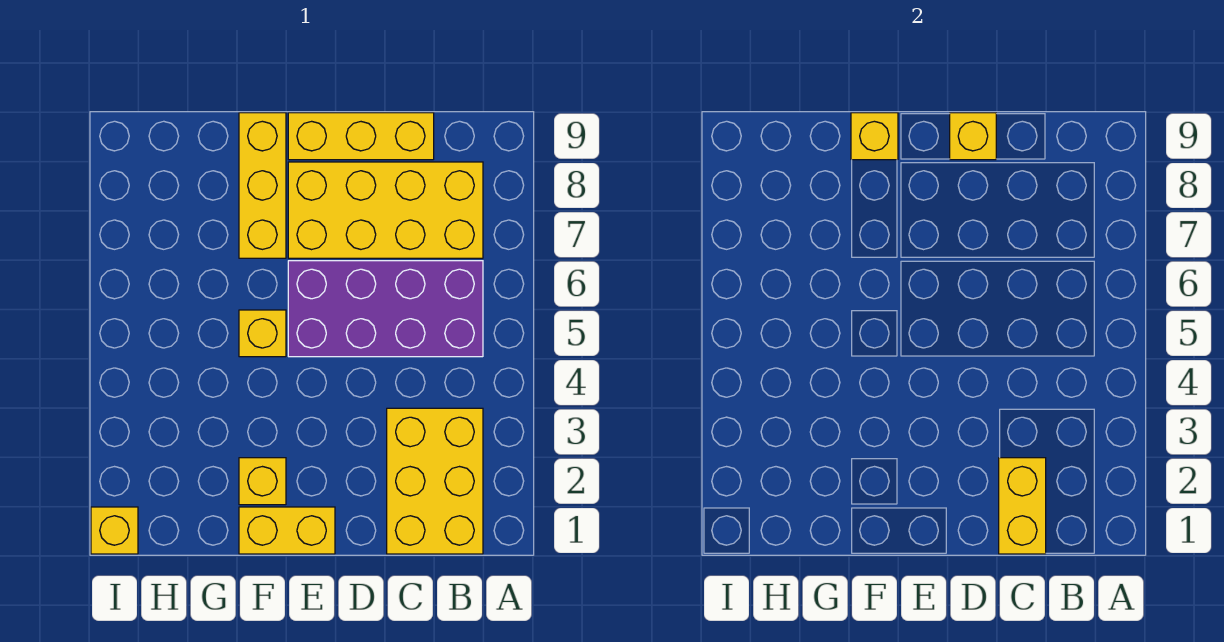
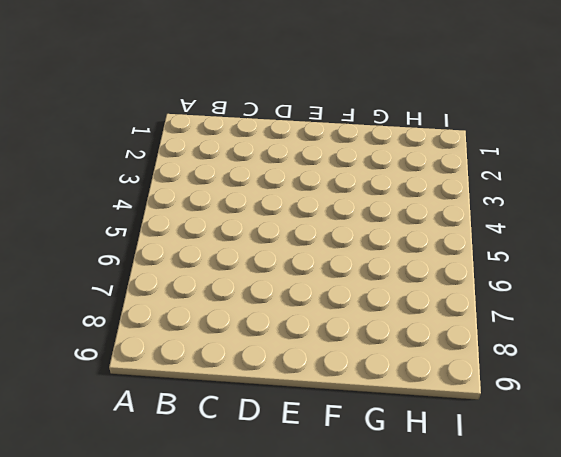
none -> yellow 2x3 brick [387,408,483,554]
none -> purple 2x4 brick [288,261,483,357]
none -> yellow 2x4 brick [288,162,483,258]

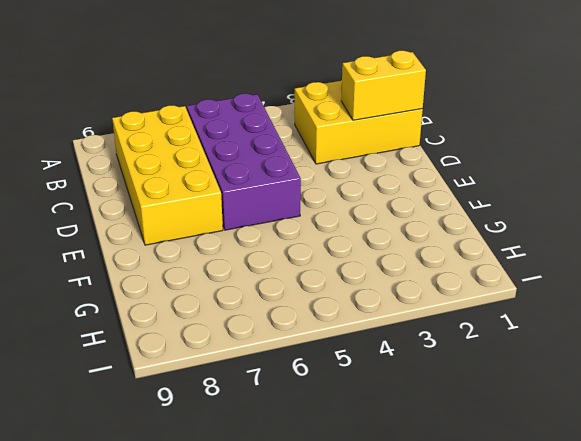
none -> yellow 1x3 brick [288,113,434,160]
none -> yellow 1x2 brick [239,507,335,554]
none -> yellow 1x1 brick [239,458,286,505]

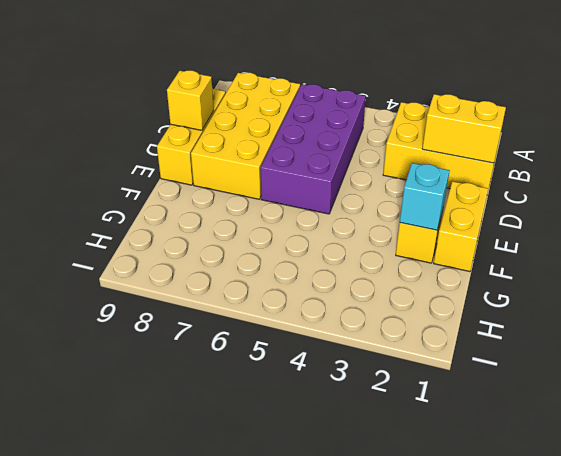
cyan 1x1 brick [400,163,450,230] -> none
none -> yellow 1x1 brick [239,310,286,357]
none -> yellow 1x3 brick [239,113,286,258]
none -> yellow 1x1 brick [91,507,138,554]

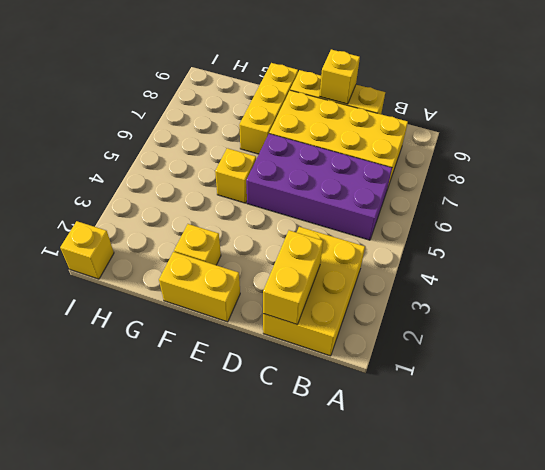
none -> yellow 1x1 brick [851,113,898,160]

